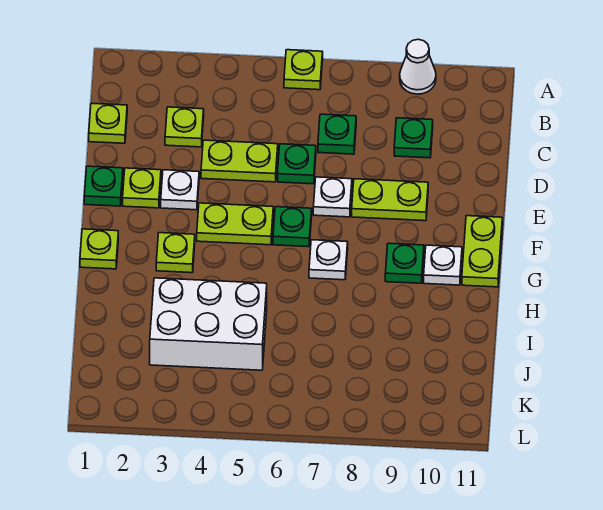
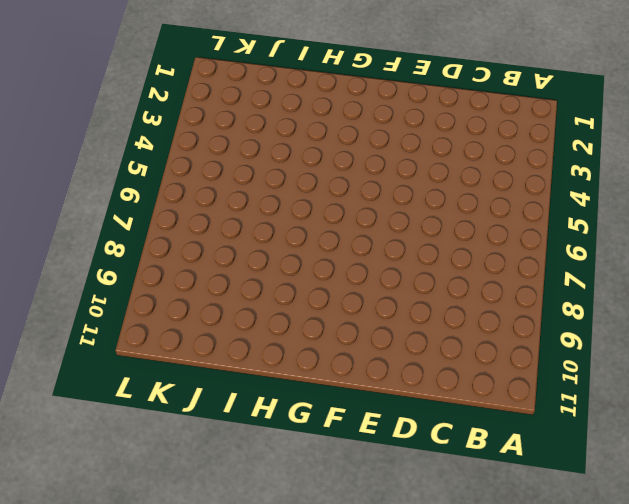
none -> lime 1x1 plate [284,50,323,90]
none -> white 1x1 cone [400,39,436,94]
none -> lime 1x1 plate [89,103,127,143]

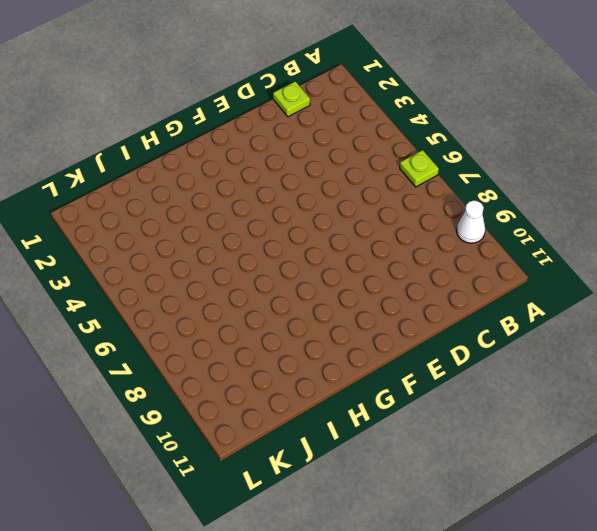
none -> lime 1x1 plate [165,107,204,147]
none -> green 1x1 plate [318,114,356,154]
none -> green 1x1 plate [394,118,433,158]

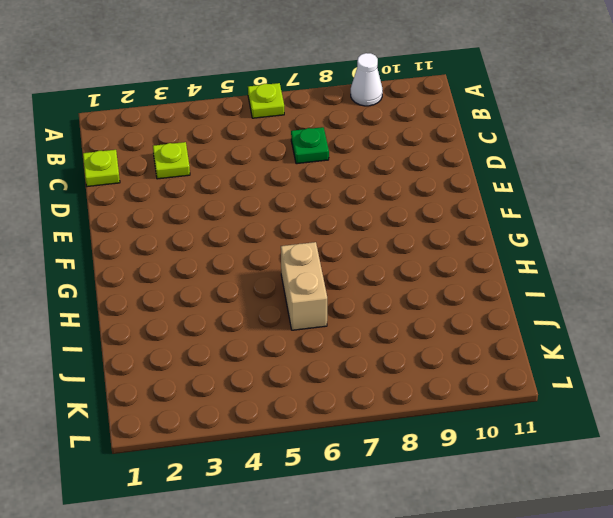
tan 1x2 brick [281,242,327,330] -> none
none -> green 1x1 plate [394,118,433,158]
none -> lime 1x2 plate [201,140,278,182]
none -> green 1x1 plate [278,144,316,184]

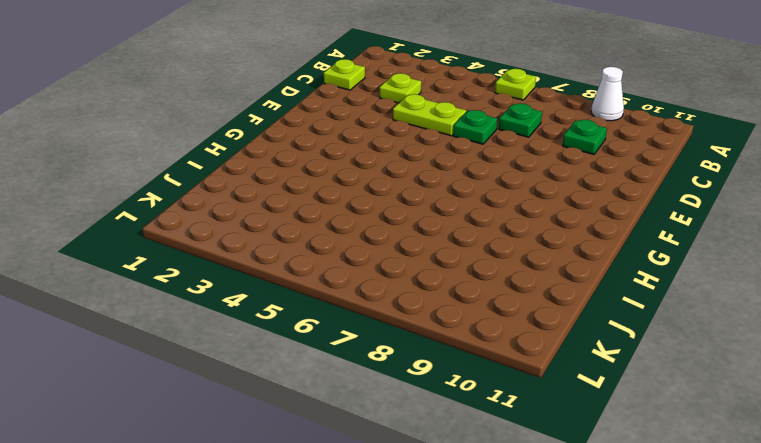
none -> green 1x1 plate [84,166,123,206]
none -> lime 1x1 plate [123,168,161,208]
none -> white 1x1 plate [161,170,199,210]

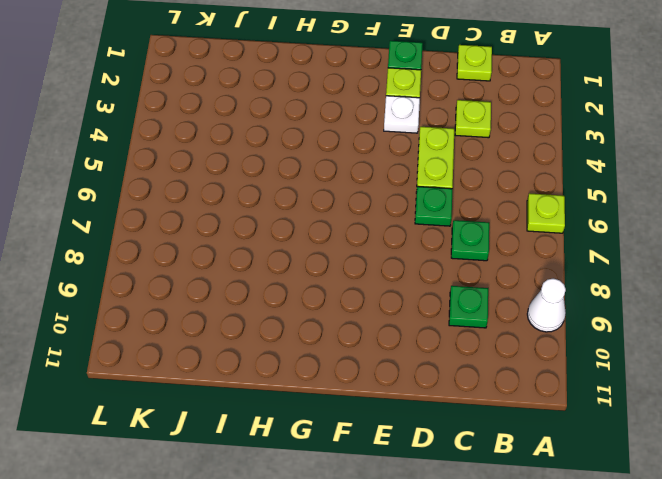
none -> white 1x1 plate [313,177,352,217]
none -> lime 1x2 plate [352,179,428,221]
none -> lime 1x2 plate [197,203,273,245]

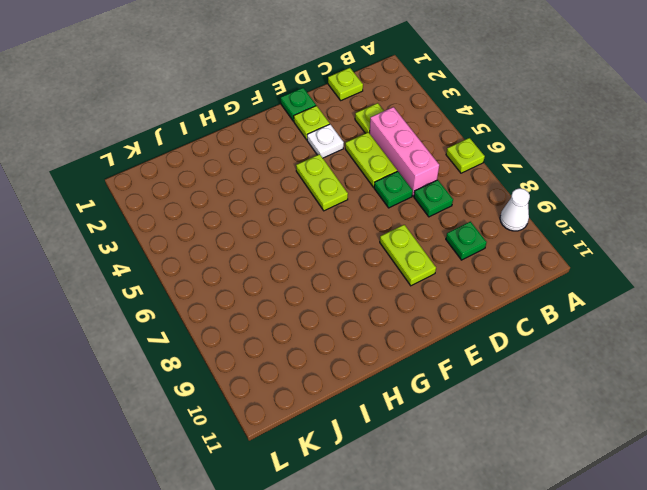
pink 1x3 brick [369,107,439,196] -> none
none -> white 1x1 plate [313,177,352,217]
none -> green 1x1 plate [273,207,312,247]
none -> lime 1x2 plate [462,216,502,287]

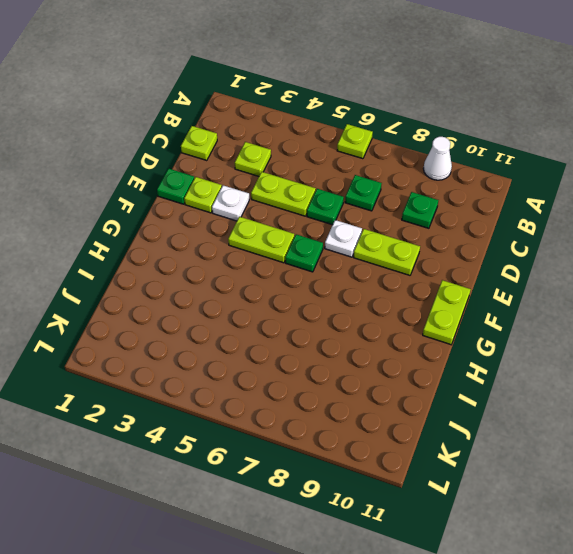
none -> lime 1x1 plate [80,229,118,269]
none -> lime 1x1 plate [156,233,195,273]
none -> white 1x1 plate [309,240,348,280]

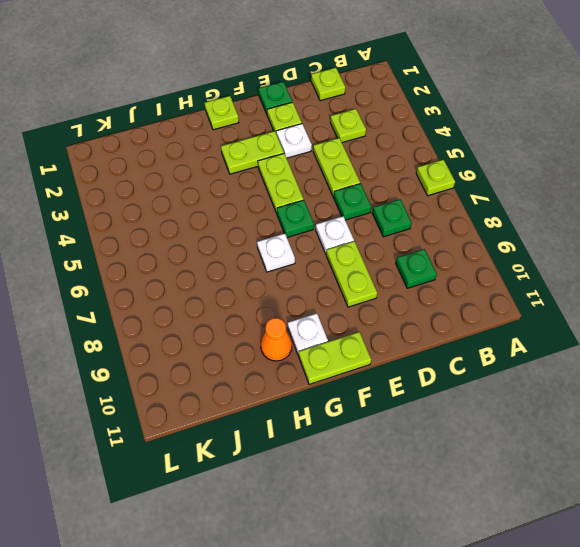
lime 1x2 plate [221,131,284,174] -> lime 1x1 plate [156,233,195,273]
orange 1x1 cone [261,318,292,361] -> none
none -> white 1x1 cone [400,39,436,94]
none -> green 1x1 plate [385,243,424,283]
none -> white 2x3 brick [150,278,267,370]

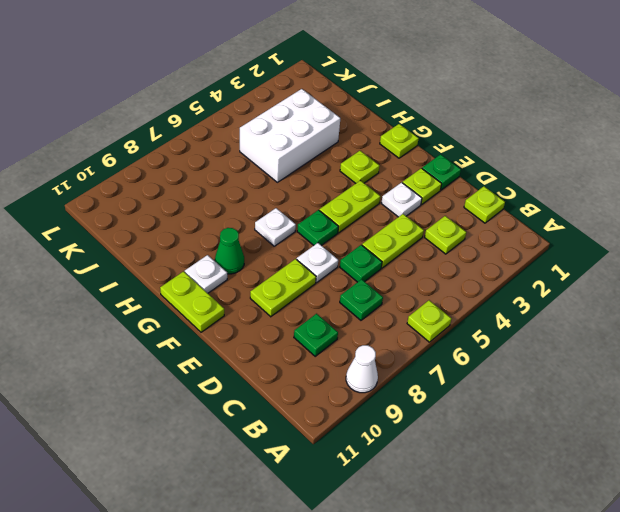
green 1x1 cone [215,228,244,274] -> green 1x1 plate [385,243,424,283]

